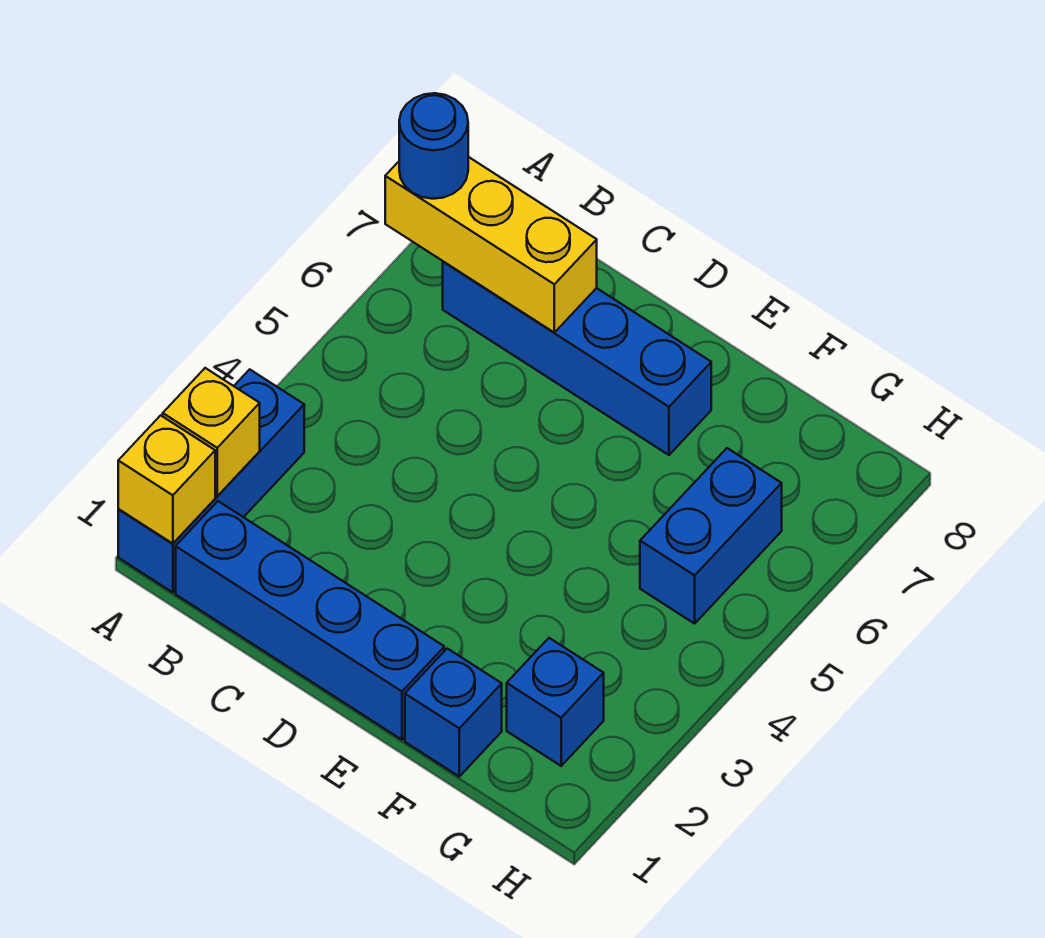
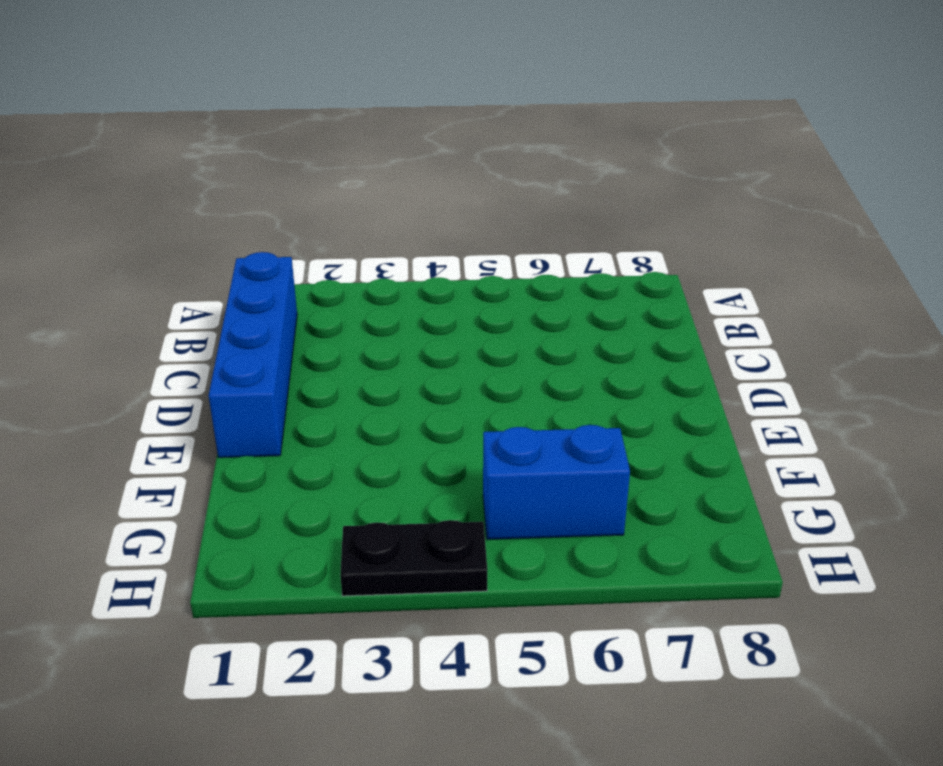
black 1x2 plate [340,520,487,596] -> none
none -> blue 1x3 brick [118,369,304,592]
none -> blue 1x4 brick [443,262,711,455]

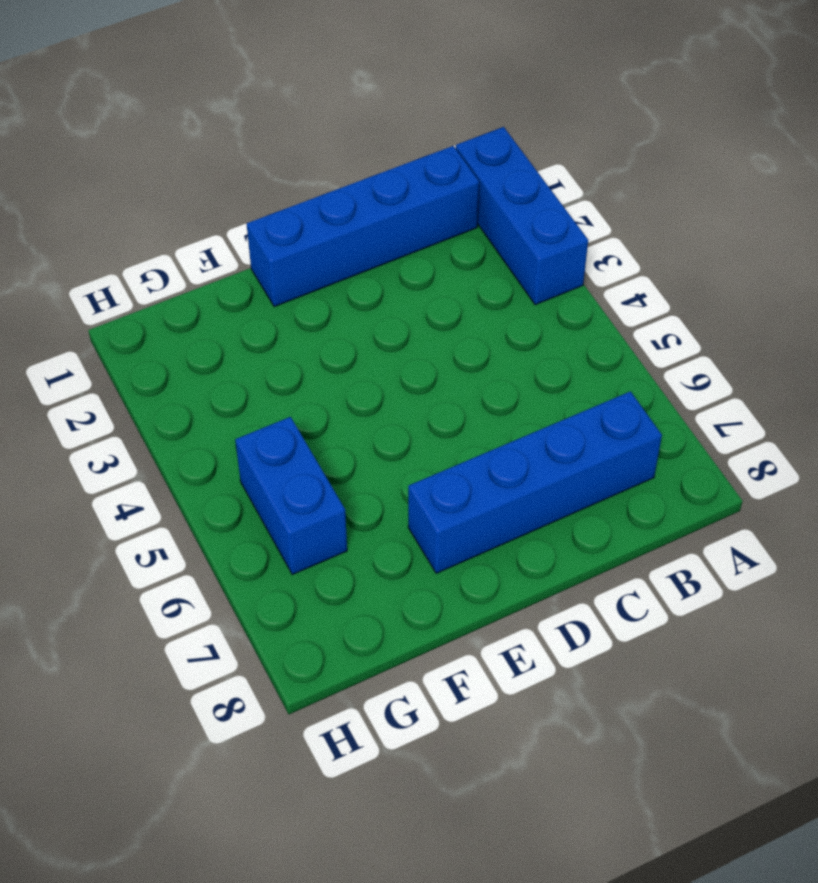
none -> blue 1x1 brick [405,648,502,776]
none -> blue 1x1 brick [507,638,604,766]

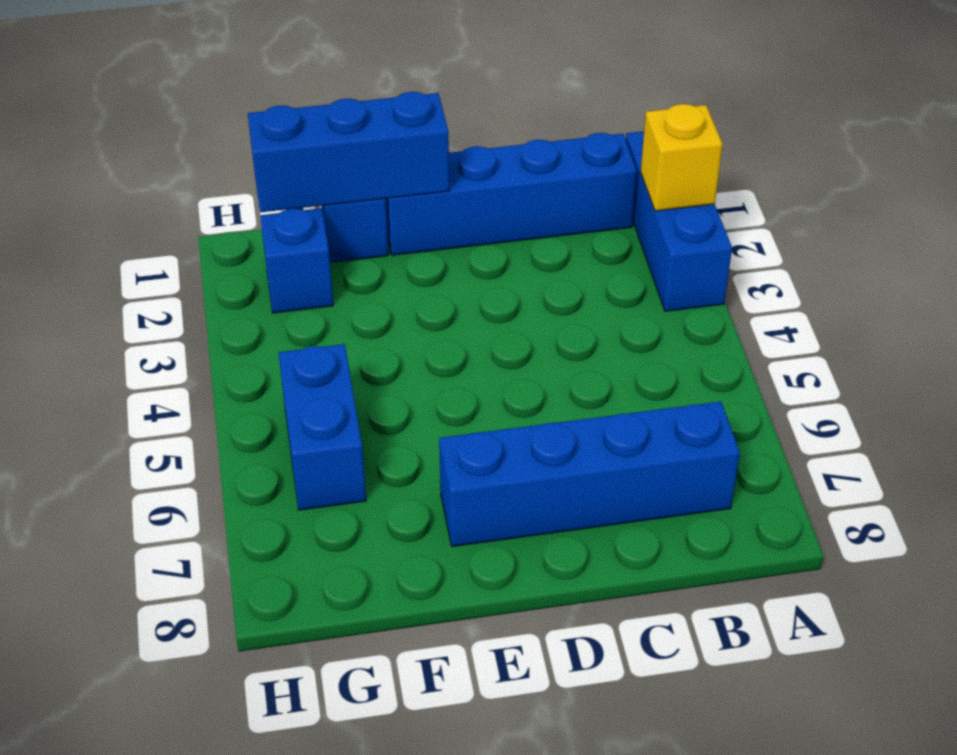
blue 1x3 brick [248,92,449,212] -> none
none -> yellow 1x1 brick [118,415,215,544]
none -> yellow 1x3 brick [385,157,597,332]

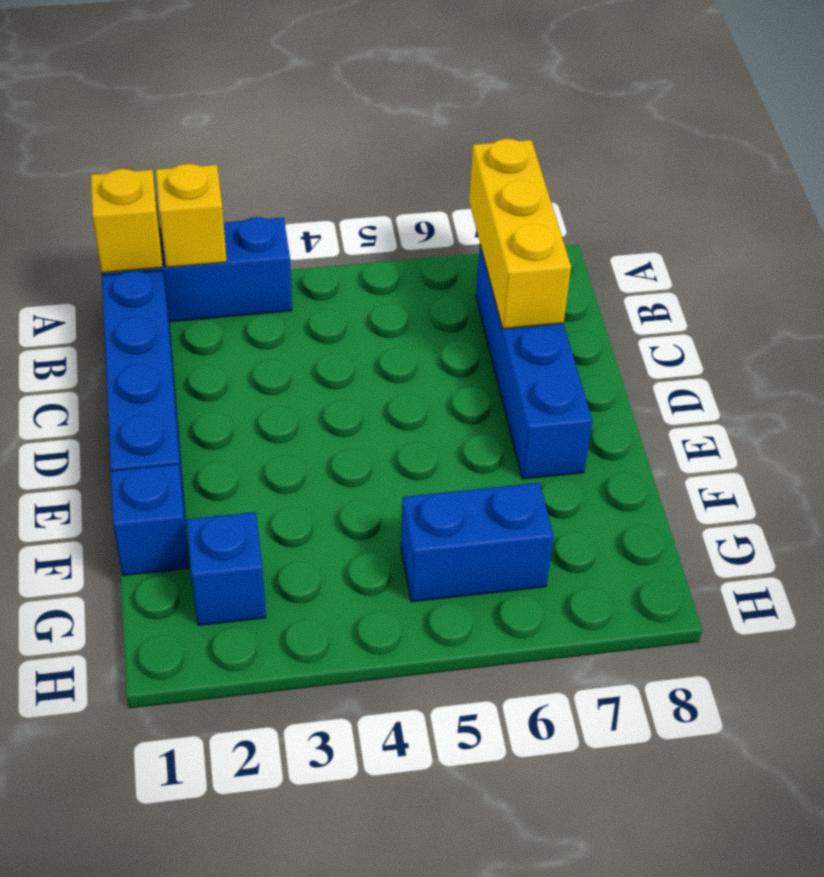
none -> blue 1x1 round brick [399,93,468,199]

